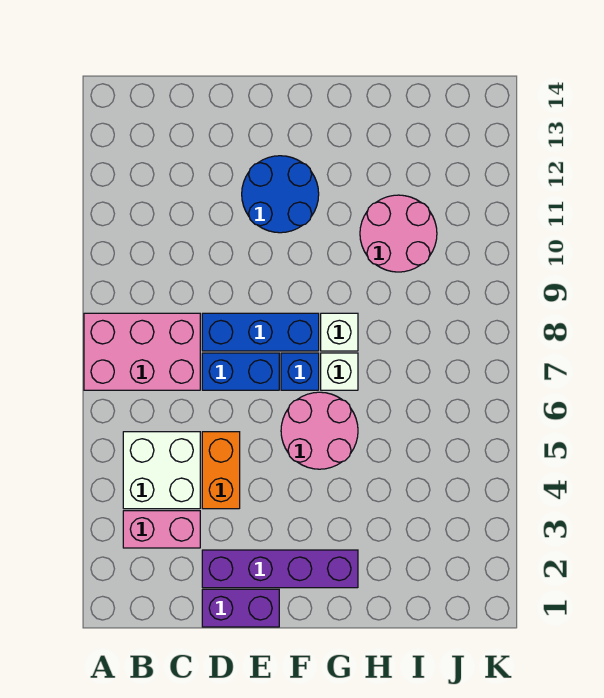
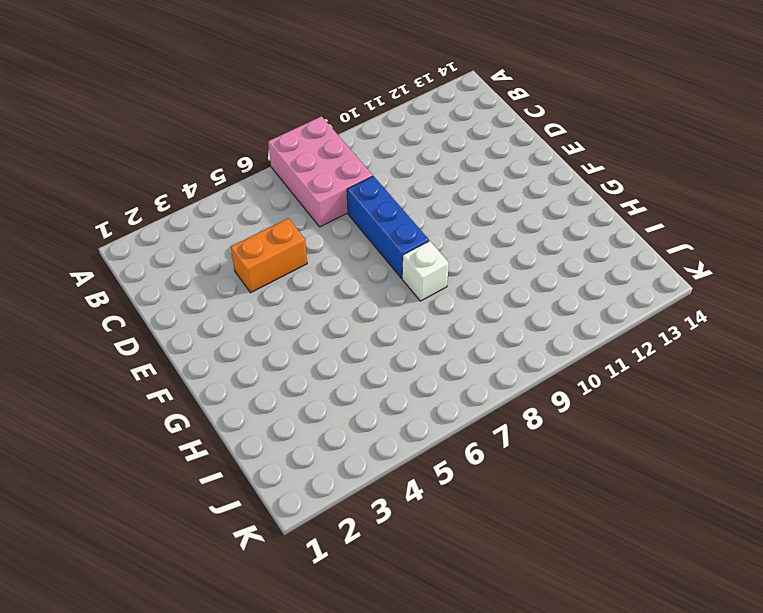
none -> pink 1x2 brick [123,511,200,548]
none -> white 2x2 brick [123,432,200,509]
none -> purple 1x2 brick [202,589,279,627]

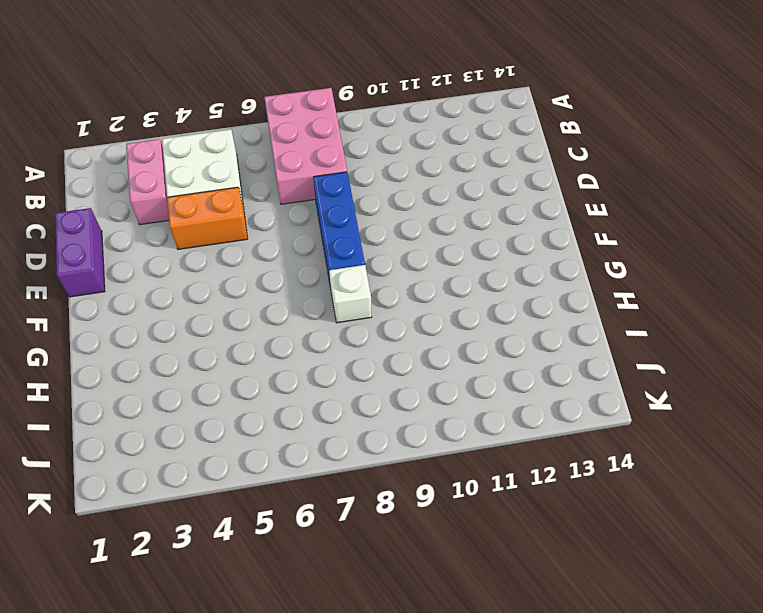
none -> purple 1x4 brick [202,550,358,588]
none -> blue 1x2 brick [202,353,279,390]
none -> blue 2x2 round brick [242,156,319,233]

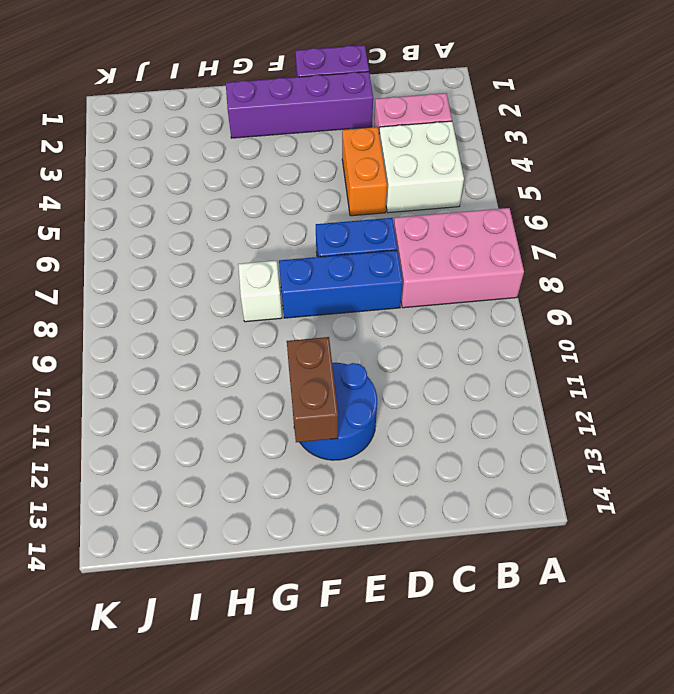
brown 1x2 brick [287,337,338,442] -> none
none -> pink 2x2 round brick [281,392,358,469]
none -> blue 1x1 brick [281,353,319,390]
none -> white 1x1 brick [321,353,358,390]

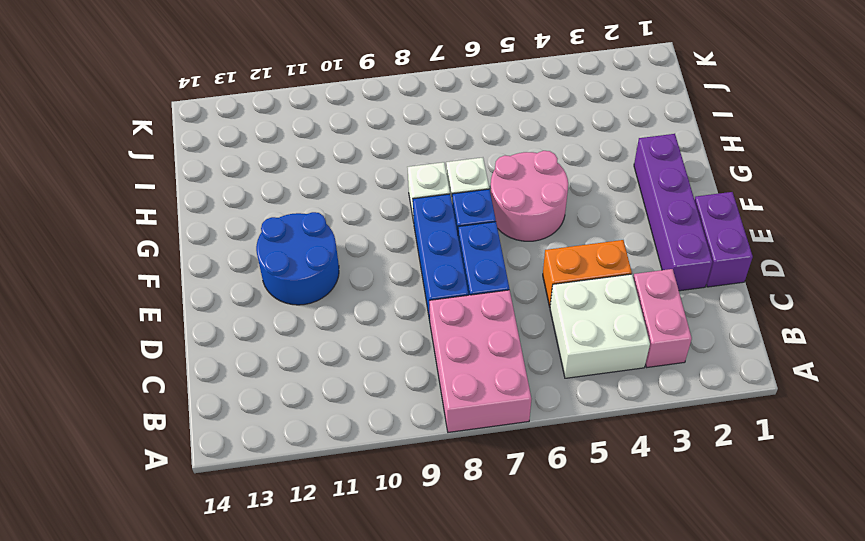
none -> pink 2x2 round brick [360,195,437,272]

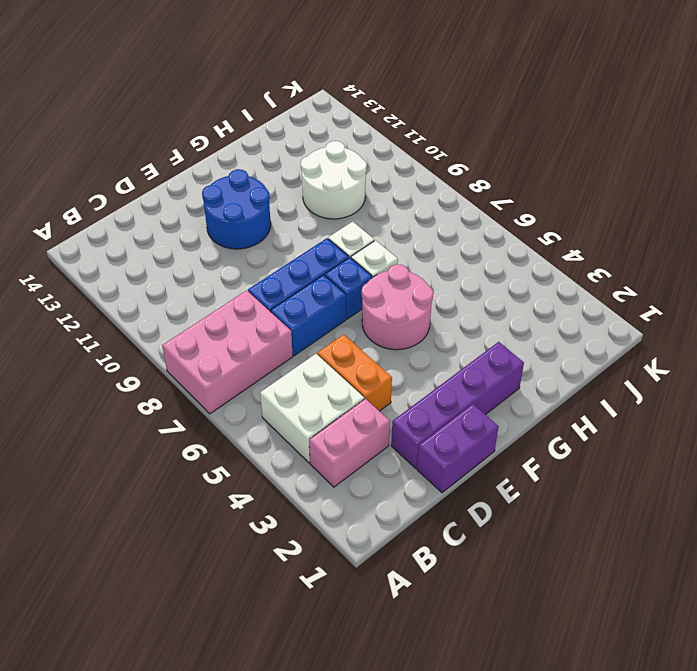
white 2x2 round brick [301,141,367,219] -> pink 2x2 round brick [360,195,437,272]

